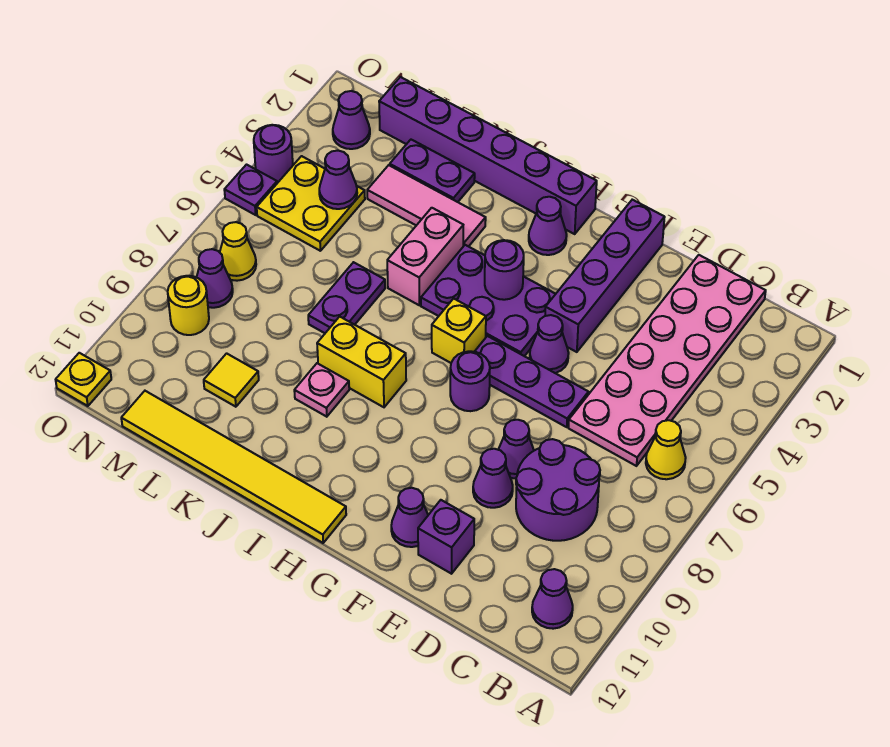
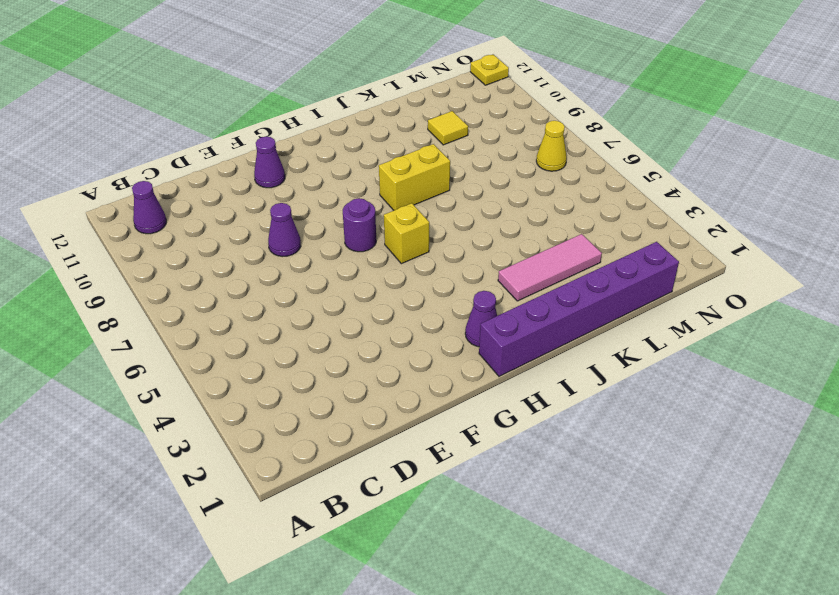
none -> yellow 1x1 cone [646,420,686,479]
none -> pink 2x6 plate [568,255,766,466]
none -> purple 2x2 round brick [516,439,600,541]
none -> purple 1x3 plate [475,336,588,427]

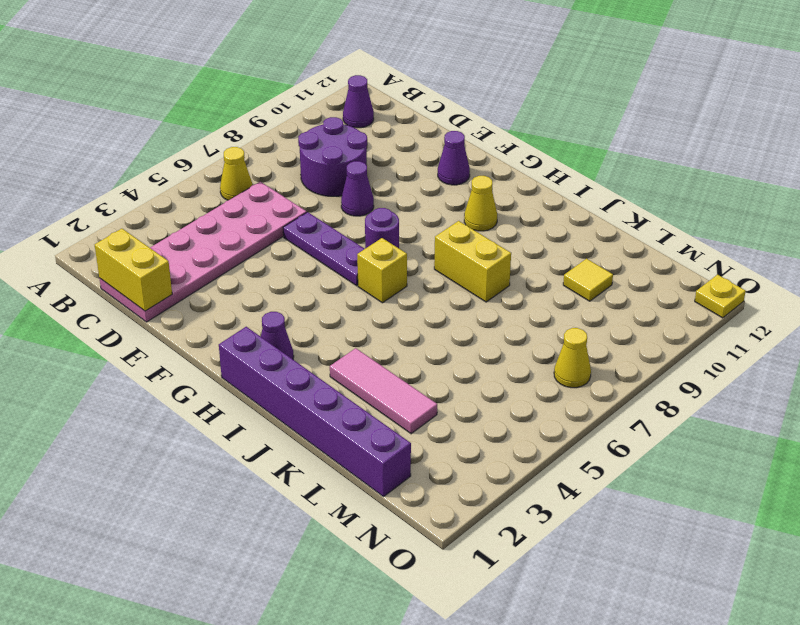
yellow 1x2 brick [95,229,172,311] -> none
yellow 1x1 cone [464,176,497,231] -> none
none -> purple 1x1 cone [473,449,513,508]
none -> purple 1x1 brick [418,500,474,574]
none -> purple 1x4 brick [545,200,665,352]
none -> purple 1x1 cone [530,315,569,373]

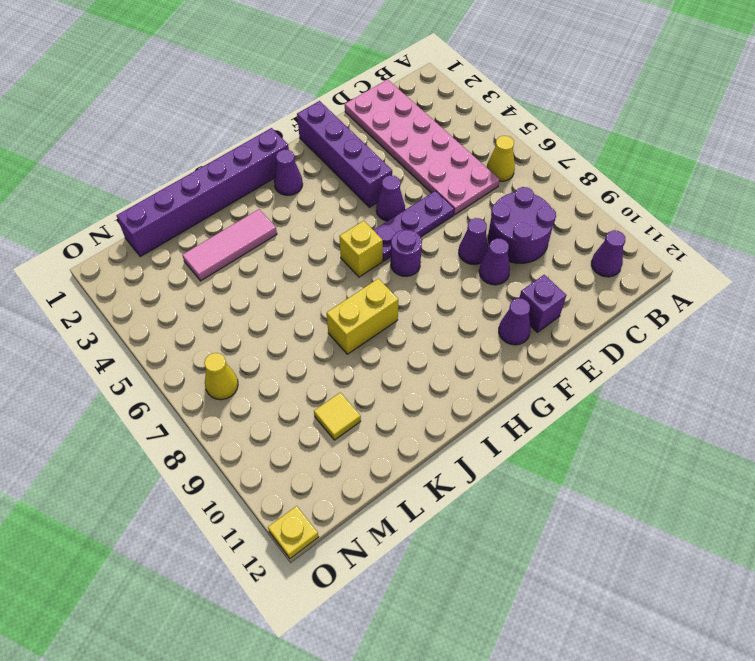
none -> purple 2x3 plate [421,245,555,356]
none -> yellow 1x6 tile [121,391,346,543]
none -> pink 1x2 brick [387,208,463,305]
none -> pink 1x1 plate [294,363,349,417]

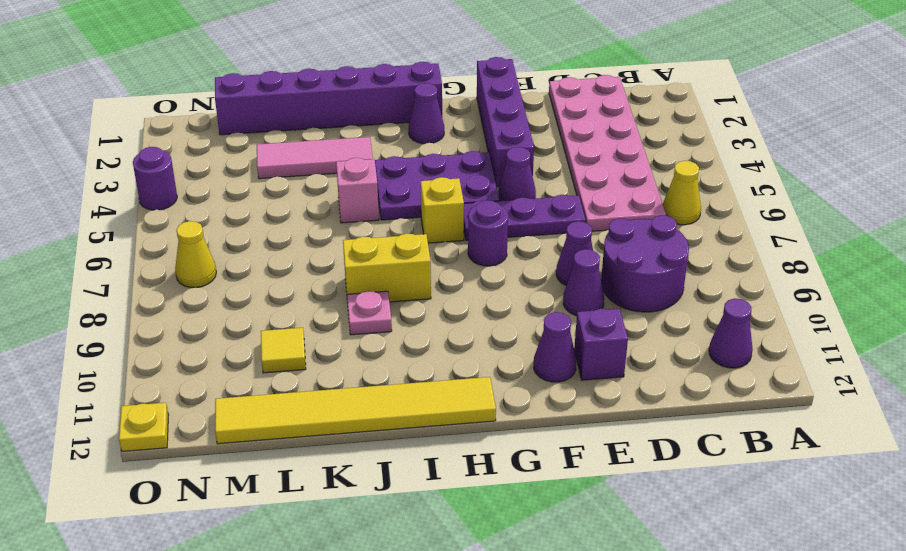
pink 1x1 brick [336,158,379,223] -> pink 1x2 brick [387,208,463,305]
none -> purple 1x2 plate [390,140,475,202]
none -> purple 1x2 plate [308,262,385,333]
none -> yellow 2x2 plate [257,156,365,251]
none -> purple 1x1 cone [333,91,370,149]

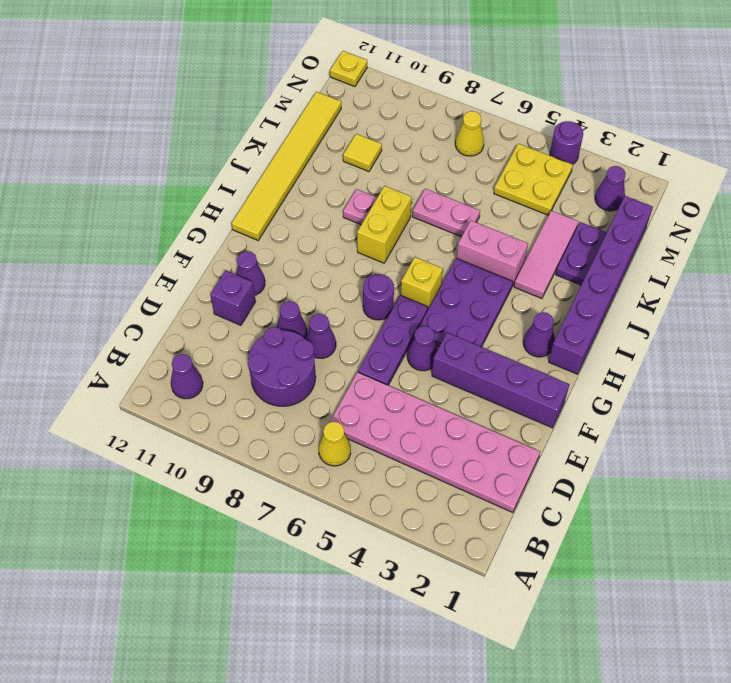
pink 1x2 plate [412,189,480,237] -> purple 1x2 plate [308,262,385,333]
none -> purple 1x1 cone [197,249,233,308]
none -> yellow 1x1 round brick [168,276,209,335]
none -> purple 1x1 plate [224,165,277,215]
none -> purple 1x1 round brick [485,240,524,300]

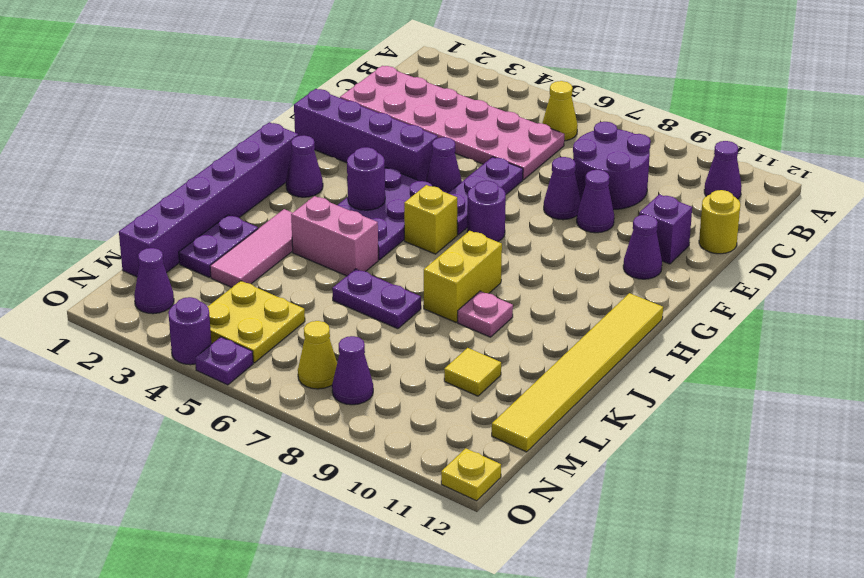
yellow 1x1 round brick [699,190,740,254] -> yellow 1x1 round brick moved to [168,276,209,335]
none -> purple 1x1 cone [319,151,357,209]

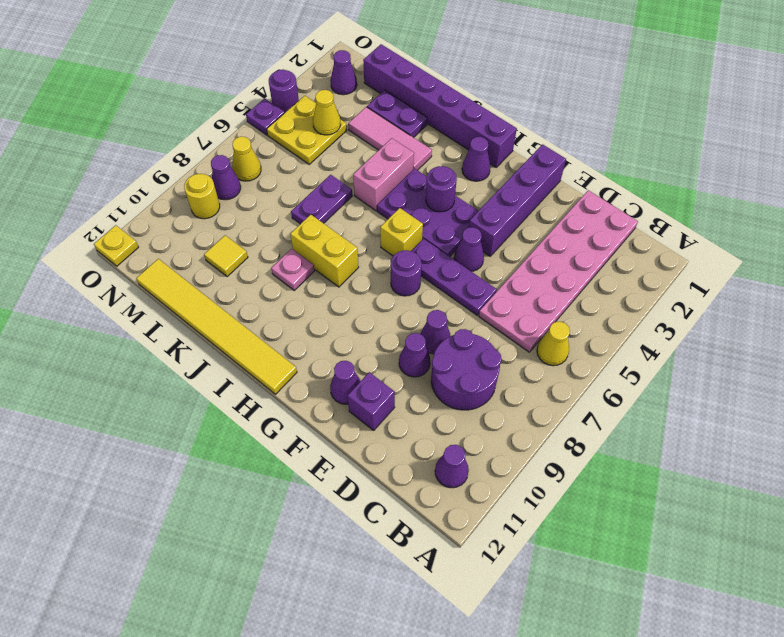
yellow 1x1 cone [313,90,341,135] -> purple 1x1 cone [319,151,357,209]

